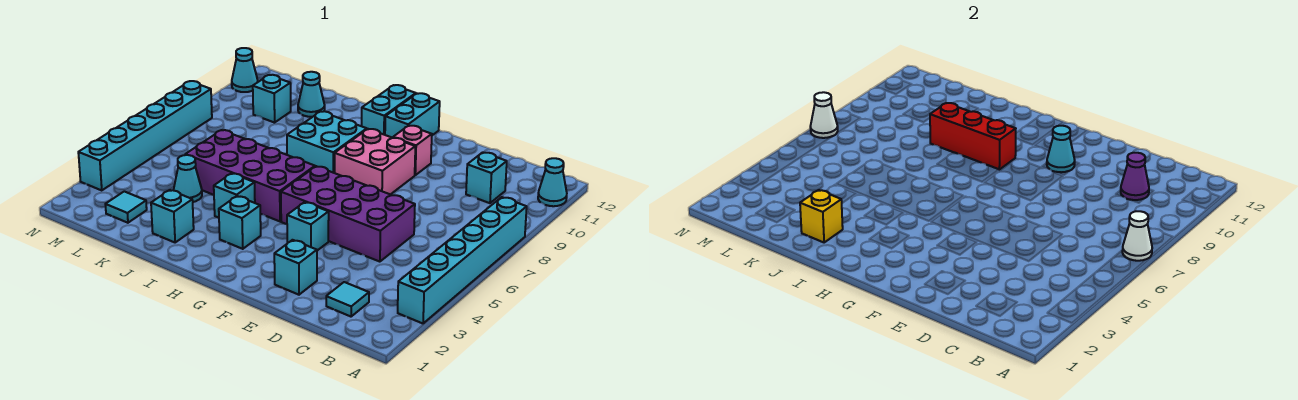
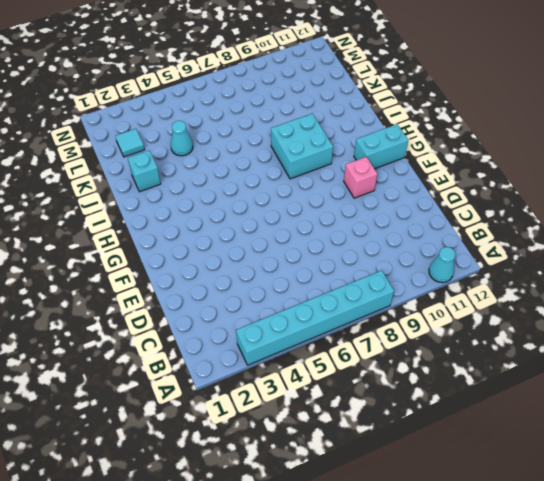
none -> cyan 1x1 tile [326,282,369,317]
none -> cyan 1x1 brick [466,152,507,203]
none -> purple 2x4 brick [281,166,415,262]

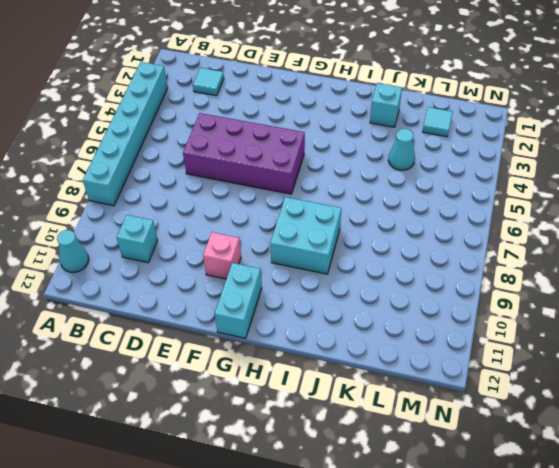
none -> cyan 1x1 brick [274,240,317,295]
none -> cyan 1x1 brick [287,202,329,251]
none -> pink 2x2 brick [335,129,415,195]

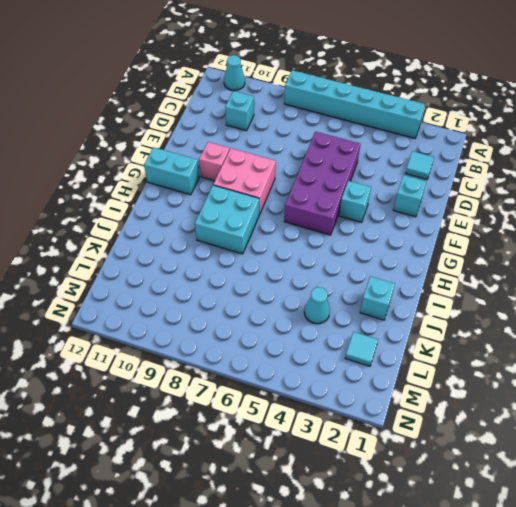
none -> cyan 1x1 brick [219,196,261,249]
none -> purple 2x4 brick [185,130,315,221]
none -> cyan 1x2 brick [362,85,416,135]

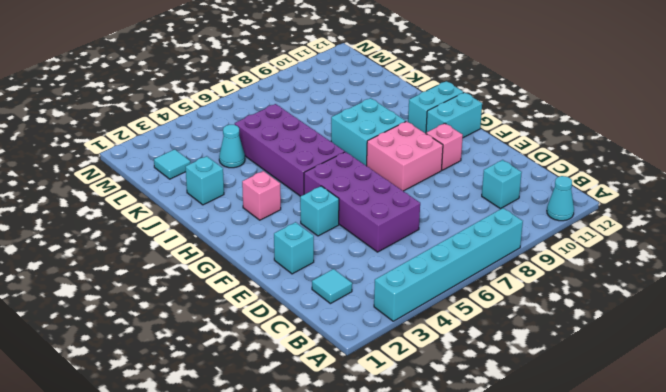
pink 1x1 brick [242,171,281,220] -> cyan 1x1 brick [219,196,261,249]
none -> cyan 1x1 brick [214,173,255,218]
none -> cyan 1x1 cone [298,72,325,117]
none -> cyan 1x1 brick [253,75,291,123]

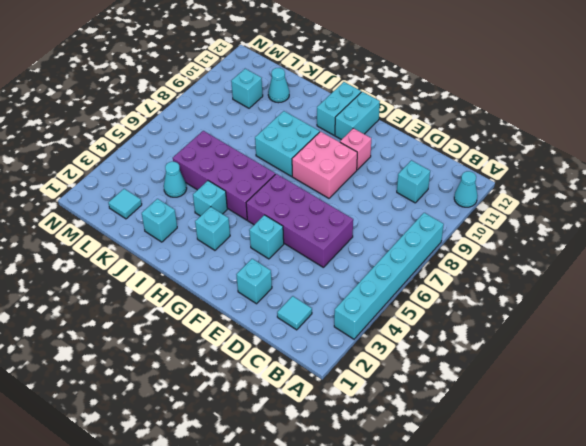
none -> cyan 1x6 brick [78,81,212,190]
none -> cyan 1x1 cone [232,48,258,92]
none -> white 1x1 cone [1122,211,1152,261]

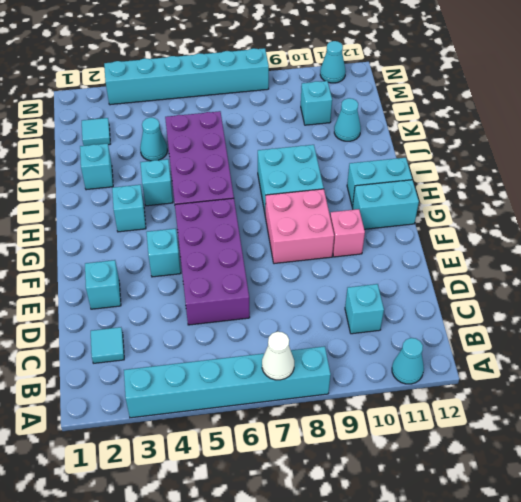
none -> purple 1x1 cone [1121,153,1149,200]
none -> cyan 1x1 cone [1047,126,1075,172]
none -> red 1x3 brick [930,103,1016,170]

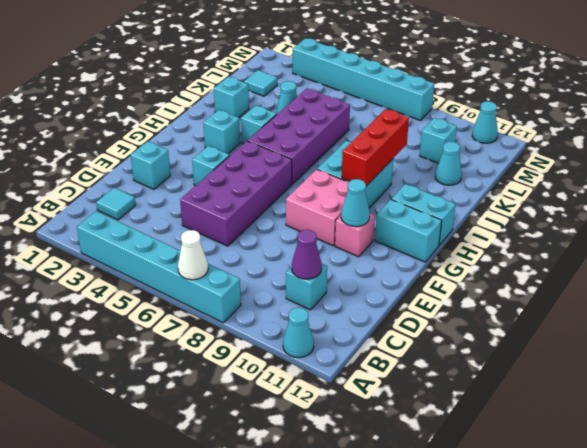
none -> yellow 1x1 brick [800,190,843,242]
none -> white 1x1 cone [810,92,838,138]

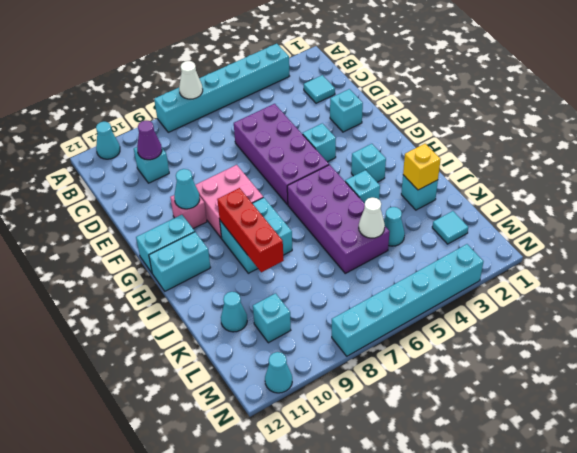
white 1x1 cone [359,198,385,238] -> white 1x1 cone moved to [810,92,838,138]

